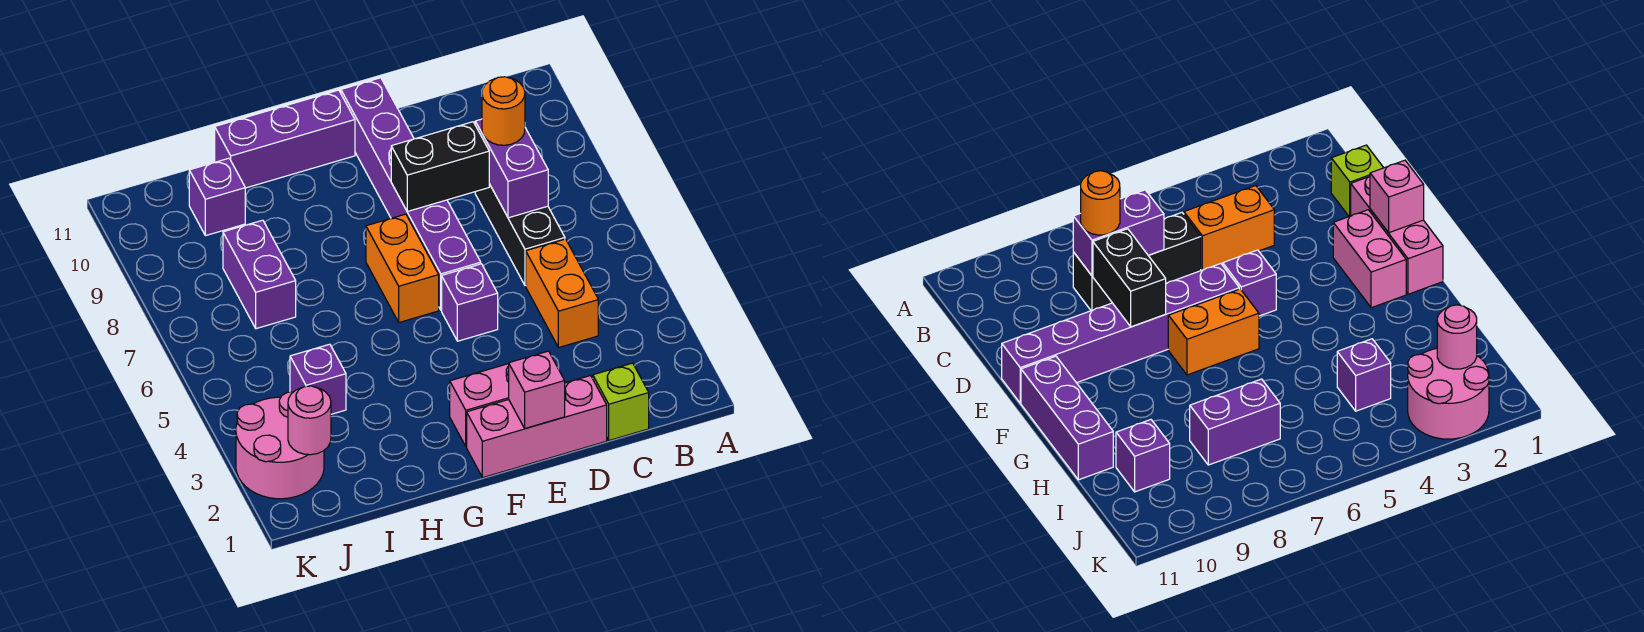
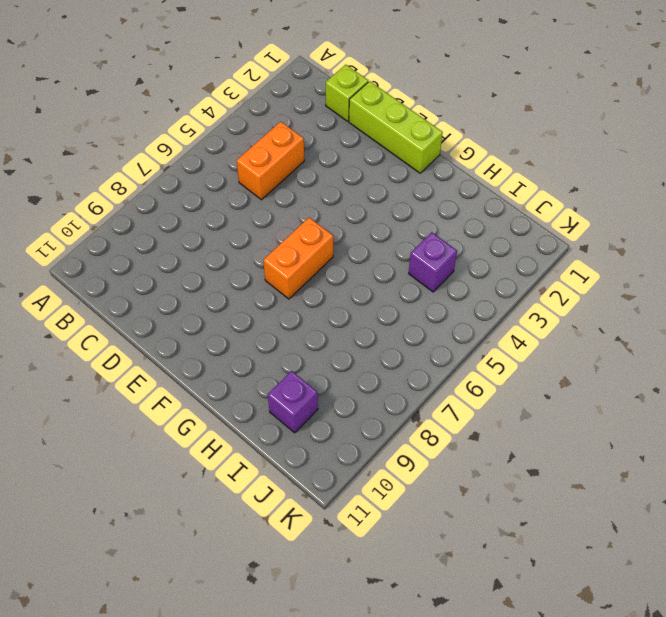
lime 1x3 brick [349,81,443,173] -> pink 1x3 brick [467,376,607,478]
none -> black 1x3 brick [475,184,565,286]
none -> pink 1x2 brick [450,364,509,447]
none -> purple 1x1 brick [442,264,498,341]

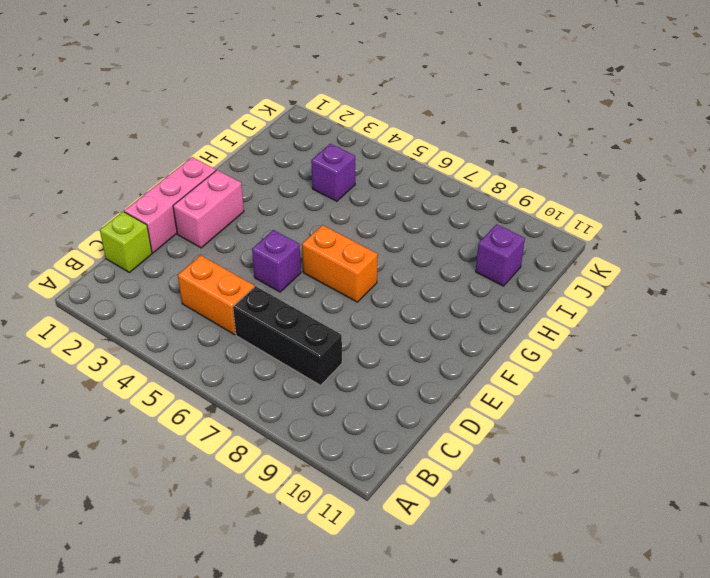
none -> purple 1x6 brick [341,78,481,310]
none -> purple 1x3 brick [215,90,355,188]
none -> purple 1x2 brick [223,220,296,329]

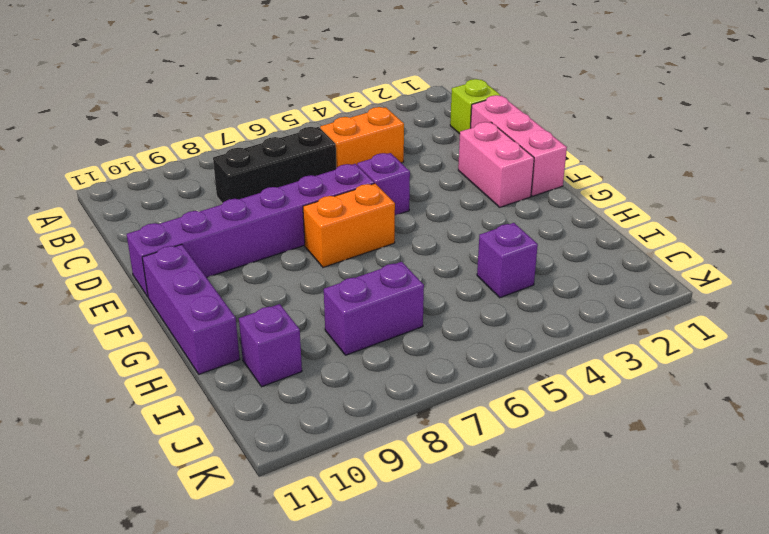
none -> pink 2x2 round brick [236,392,324,499]
none -> purple 1x2 brick [475,119,548,218]
none -> black 1x2 brick [391,122,489,211]

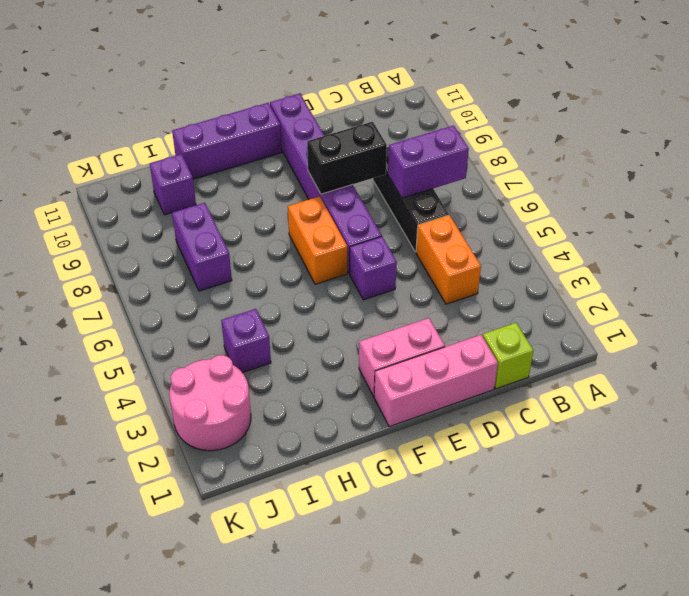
purple 1x2 brick [388,125,469,198] -> purple 1x2 brick turned to [475,119,548,218]
none -> pink 1x1 brick [509,351,565,429]
none -> pink 1x1 round brick [288,386,331,455]
none -> orange 1x1 round brick [482,77,525,145]

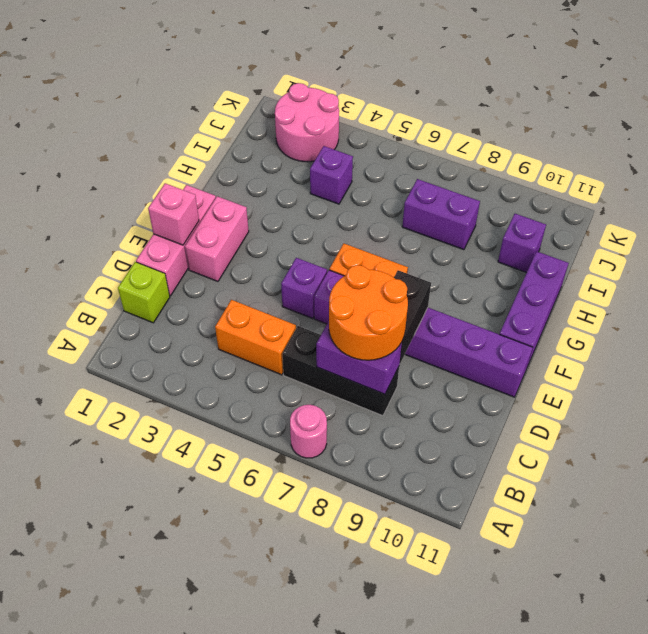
pink 1x1 round brick [290,405,327,458] -> pink 1x1 round brick moved to [288,386,331,455]
orange 2x2 round brick [329,265,408,360] -> orange 1x1 round brick [482,77,525,145]

